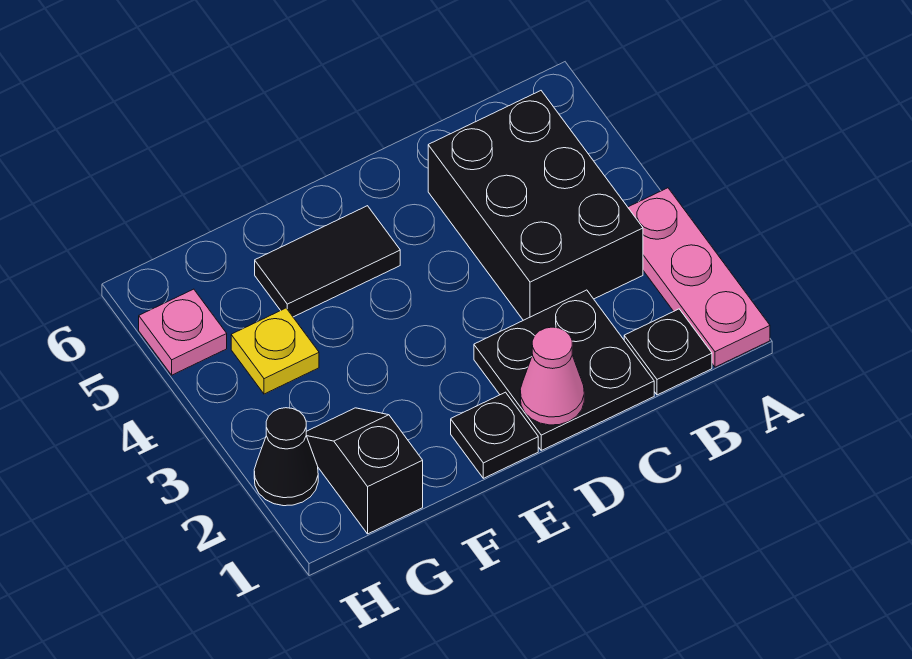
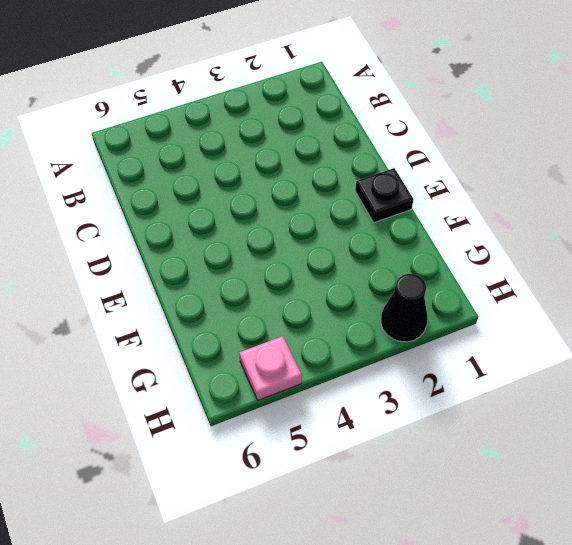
none -> pink 1x3 plate [628,188,770,367]
none -> black 1x1 plate [624,309,712,395]

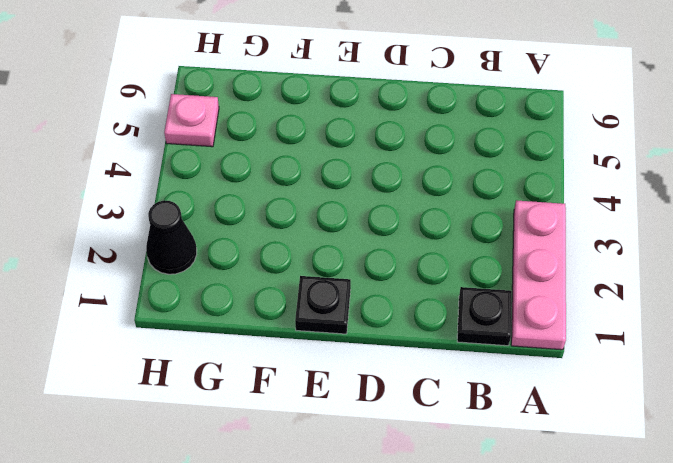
none -> black 2x3 brick [428,91,643,320]
none -> black 2x2 plate [474,290,654,450]

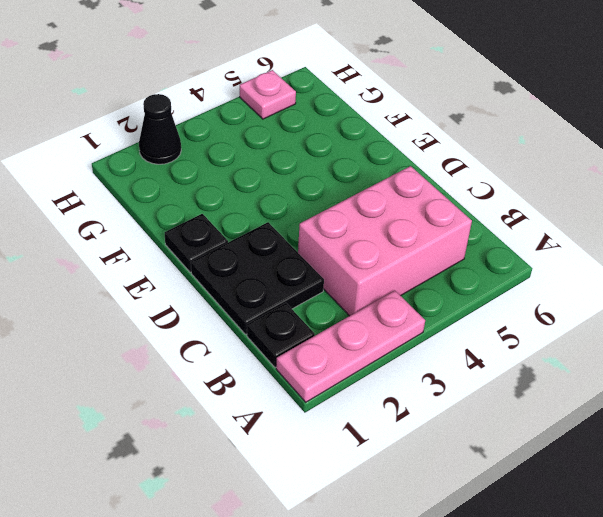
pink 2x3 brick [298,166,472,316] -> black 2x3 brick [428,91,643,320]
none -> black 1x2 tile [255,206,400,317]
none -> black 1x2 slope [306,408,423,534]

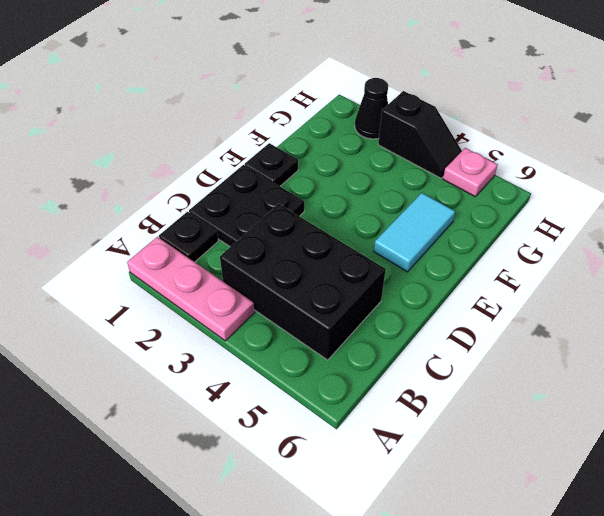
cyan 1x2 tile [374,193,455,272] -> black 1x2 tile [255,206,400,317]
black 1x2 slope [378,91,462,178] -> black 1x2 slope moved to [306,408,423,534]
none -> yellow 1x1 plate [231,308,319,394]
none -> pink 1x1 cone [520,327,584,425]

